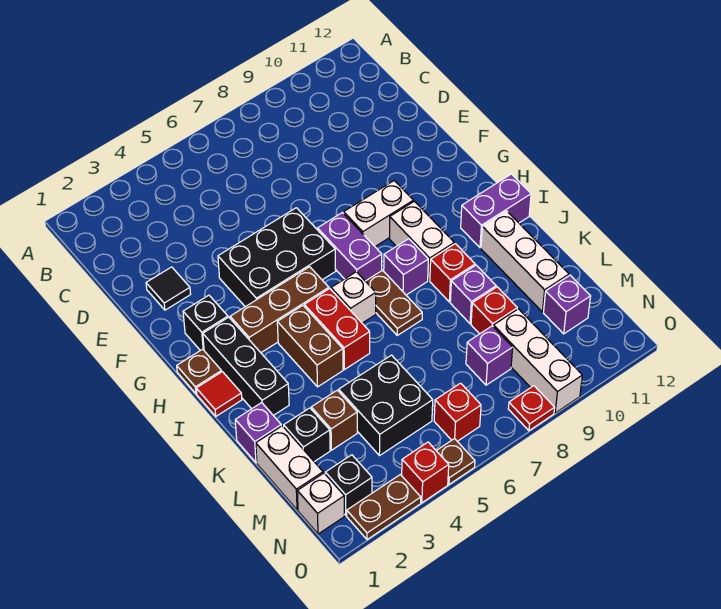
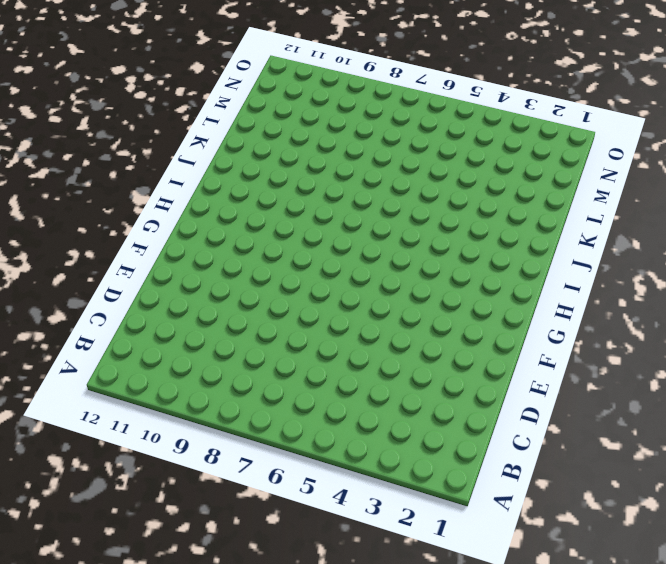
none -> black 1x1 tile [146,267,191,310]
none -> black 2x3 brick [218,208,336,307]
none -> black 1x1 brick [183,295,228,350]
none -> purple 1x2 brick [317,213,382,281]

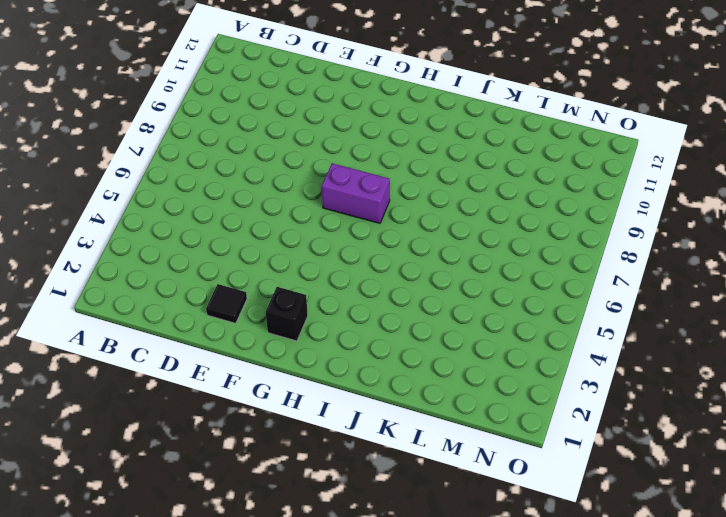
none -> black 2x3 brick [218,208,336,307]
none -> white 1x2 brick [344,181,413,246]
none -> brown 1x1 plate [177,349,222,394]
none -> black 1x3 brick [203,317,289,415]

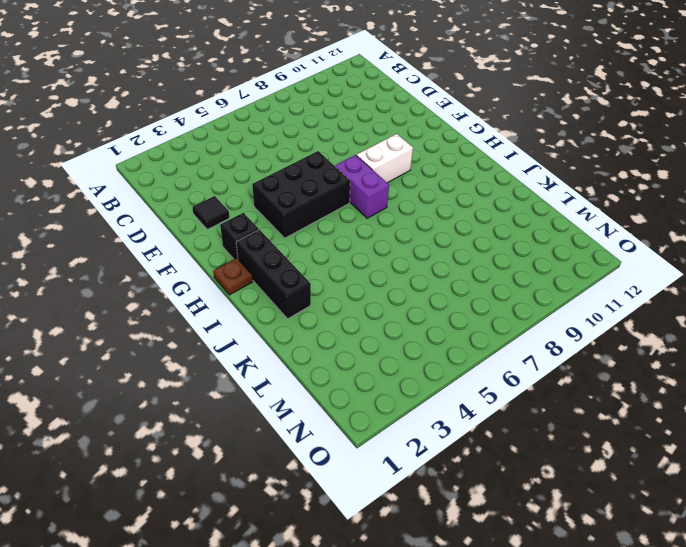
none -> brown 1x3 brick [230,267,329,353]
none -> white 1x2 brick [390,201,454,280]
none -> red 1x1 tile [196,372,242,416]
none -> brown 1x2 brick [277,306,343,387]

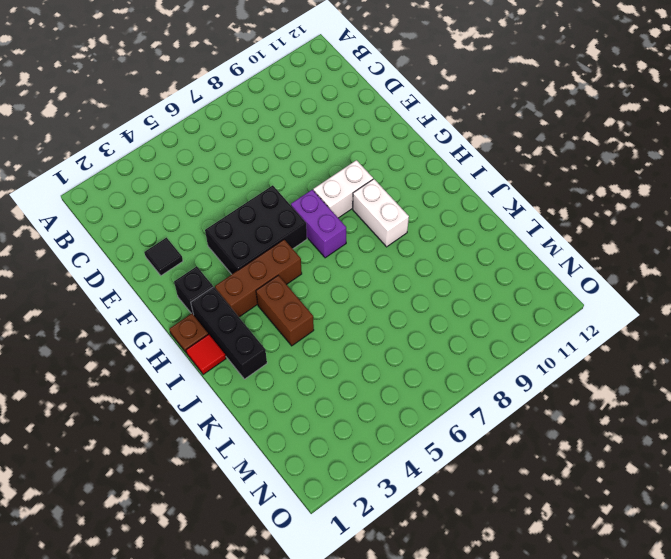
none -> red 1x2 brick [304,289,370,370]
none -> white 1x1 brick [331,272,376,323]
none -> brown 1x2 plate [366,270,422,335]
none -> purple 1x1 brick [384,239,428,295]

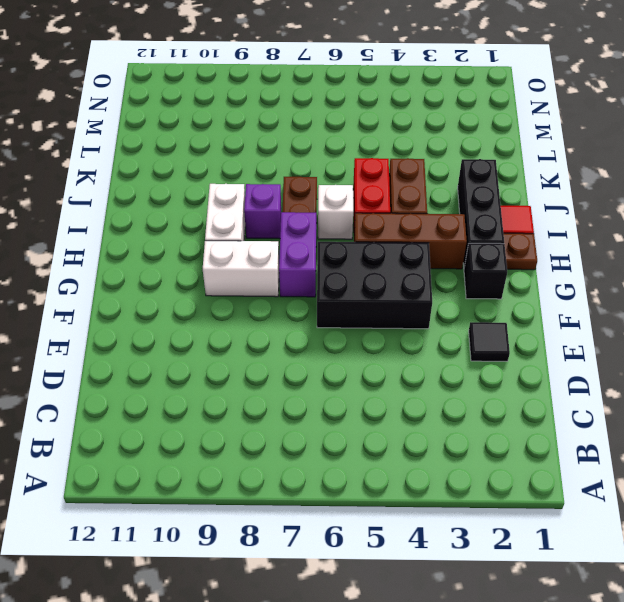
none -> purple 1x2 brick [461,174,531,248]
none -> red 1x1 brick [430,244,475,302]
none -> white 1x3 brick [481,211,569,312]
none -> purple 1x1 brick [235,403,281,463]

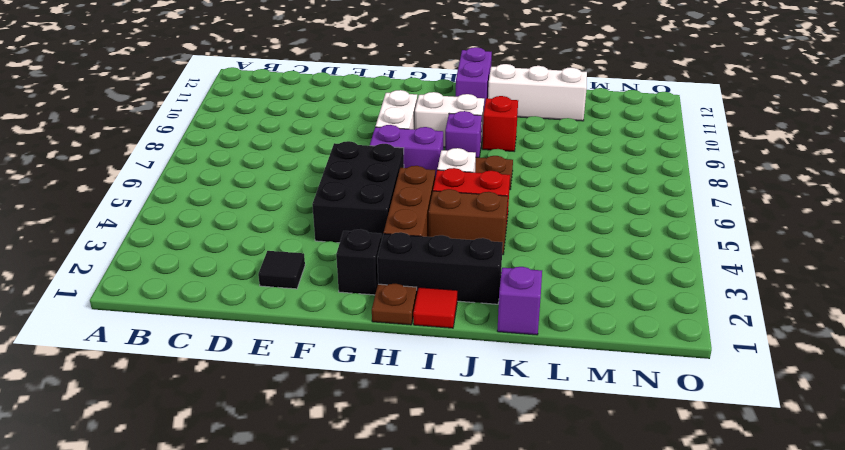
none -> purple 1x1 brick [450,265,496,324]
none -> white 1x2 brick [256,426,323,510]
none -> black 1x1 brick [284,408,330,462]
none -> brown 1x1 brick [311,390,357,450]

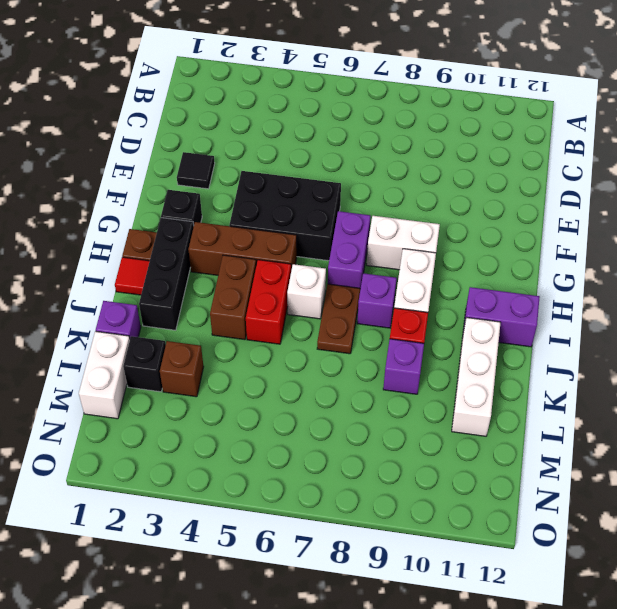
none -> black 2x2 brick [339,355,433,456]
none -> red 1x1 brick [471,287,517,334]
none -> purple 1x1 brick [466,326,513,385]
none -> white 1x3 brick [493,309,582,413]

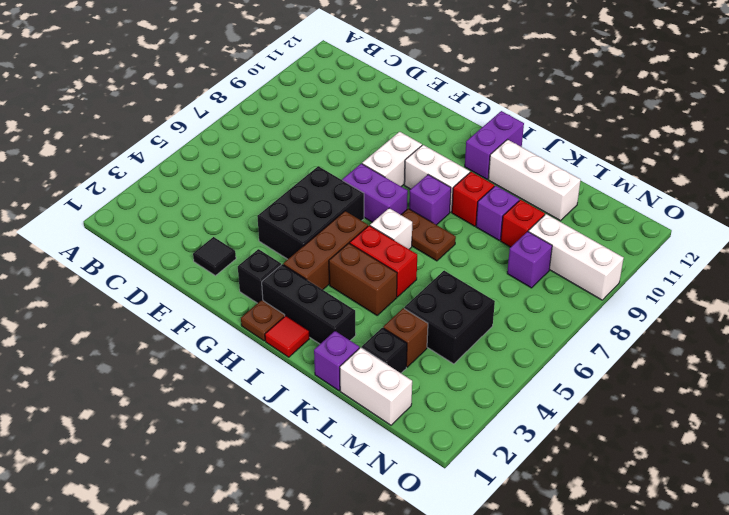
none -> purple 1x1 brick [544,275,591,334]
none -> white 1x1 brick [297,473,344,534]
none -> black 1x1 brick [325,455,372,515]
none -> red 1x1 brick [434,383,481,441]

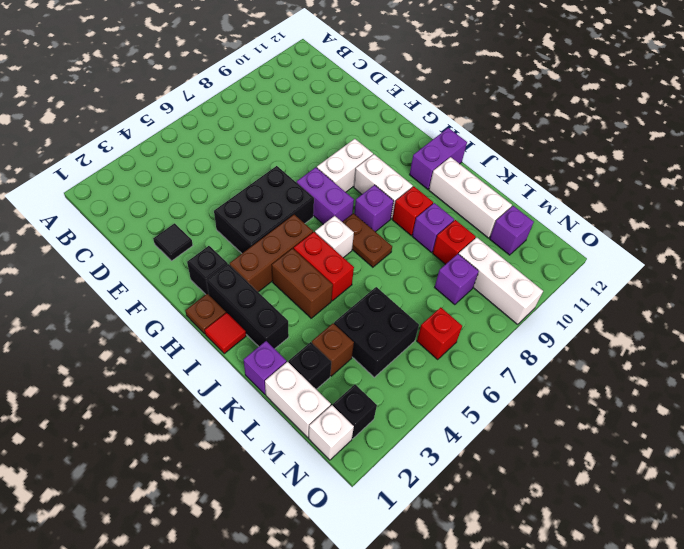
none -> brown 1x2 plate [347,475,421,540]
none -> red 1x1 brick [402,442,449,503]
none -> brown 1x1 plate [436,438,475,484]
none -> red 1x1 plate [508,386,555,431]

